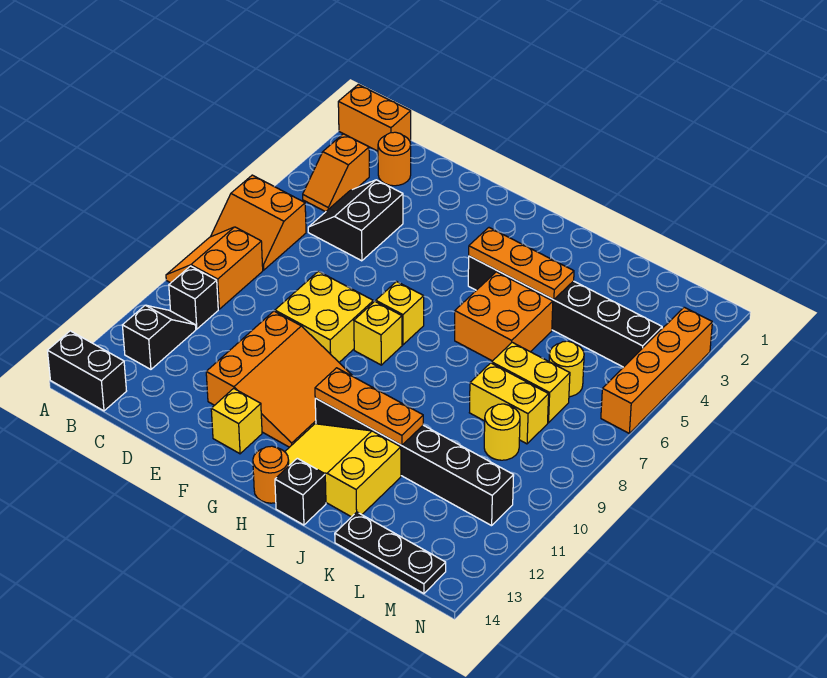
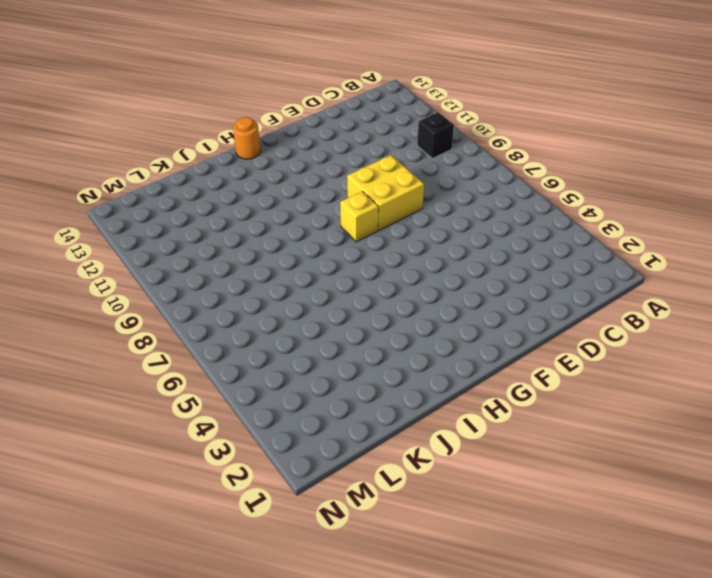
none -> orange 1x2 brick [338,85,411,151]
none -> orange 2x2 slope [211,175,306,270]
none -> orange 2x2 slope [166,227,263,309]

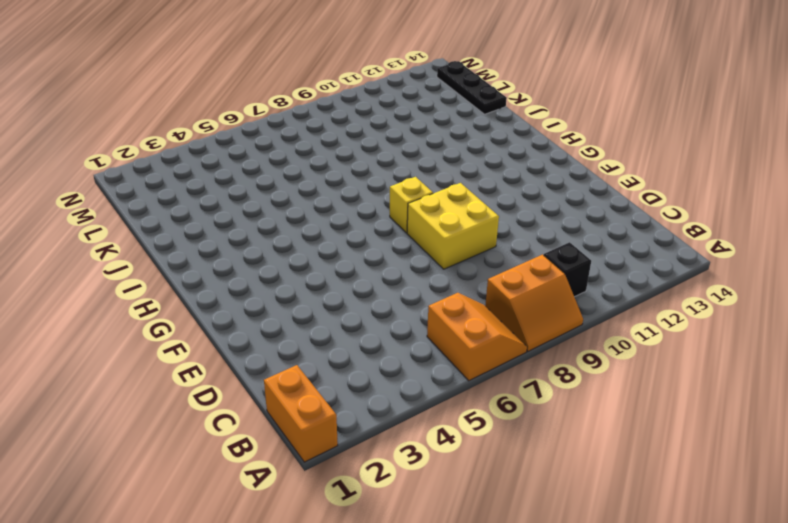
none -> black 1x2 brick [47,331,126,411]
none -> orange 1x2 slope [303,134,369,212]
none -> black 1x2 slope [122,305,196,369]

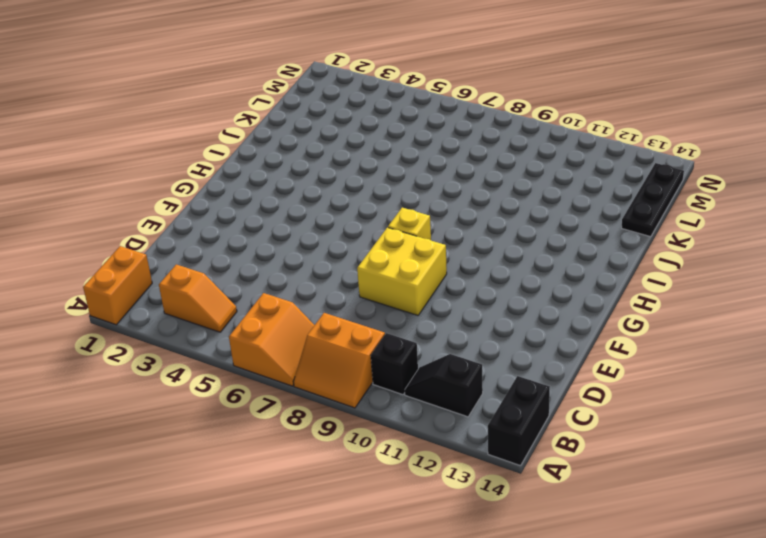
none -> orange 1x1 round brick [378,132,411,186]
none -> black 2x2 slope [308,180,403,261]
none -> orange 3x3 slope [206,311,352,447]

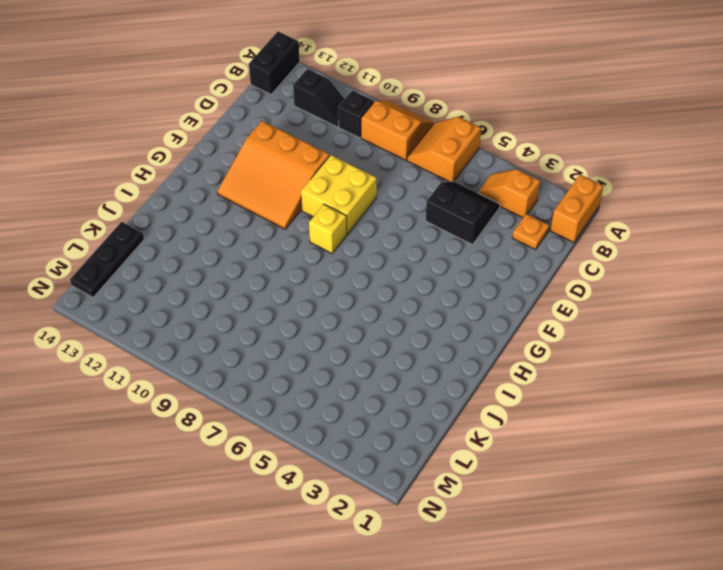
orange 1x1 plate [512,214,549,250] -> orange 1x1 round brick [378,132,411,186]
none -> yellow 1x1 brick [211,388,262,454]
none -> yellow 1x1 brick [376,282,424,345]
none -> black 1x6 brick [468,256,662,367]

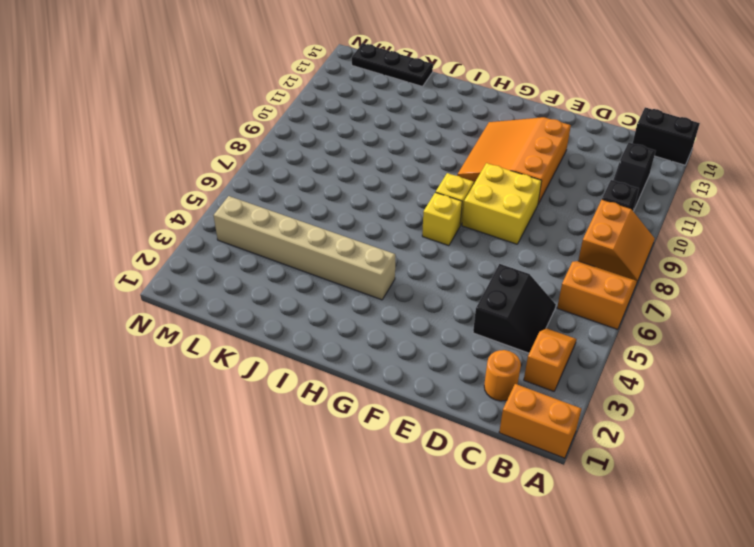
tan 1x6 brick [214,196,395,300] -> black 1x6 brick [468,256,662,367]
none -> yellow 1x1 brick [211,388,262,454]
none -> black 1x6 brick [315,398,514,526]
none -> yellow 2x3 slope [285,424,401,517]

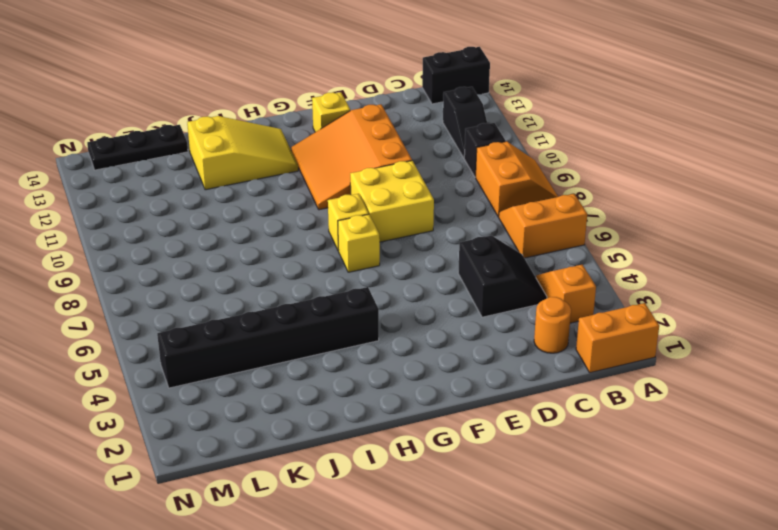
none -> black 1x6 brick [315,398,514,526]
none -> orange 1x1 round brick [253,446,289,503]
none -> orange 2x2 brick [455,272,553,361]

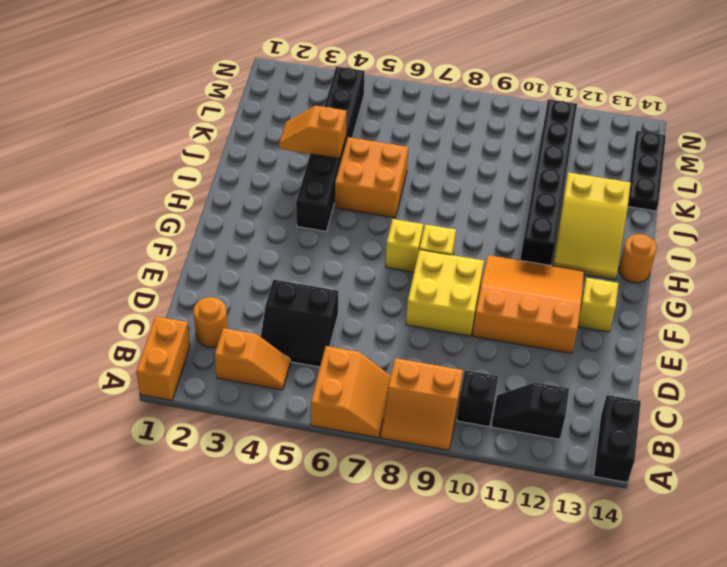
orange 1x2 slope [279,106,347,159] -> orange 1x3 plate [469,228,574,300]
none -> black 1x1 brick [275,458,326,525]
none -> yellow 1x2 brick [492,342,570,423]
none -> yellow 1x2 brick [469,363,549,444]

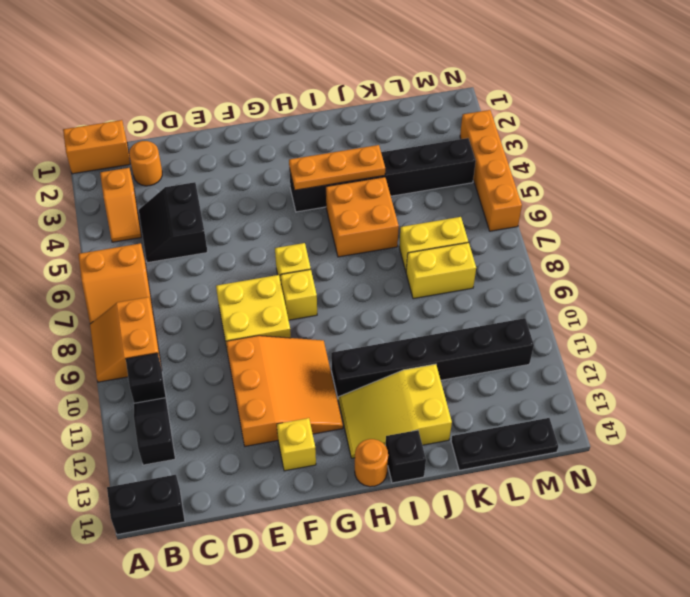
none -> yellow 1x1 round brick [549,341,584,397]
none -> yellow 1x1 round brick [484,404,520,460]
none -> orange 1x3 plate [315,368,423,445]

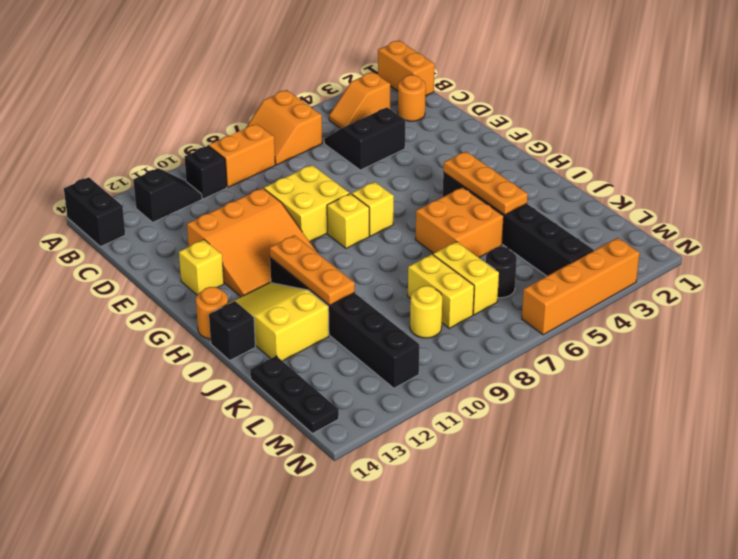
black 1x1 round brick [486,247,517,298] -> yellow 1x1 round brick [549,341,584,397]

